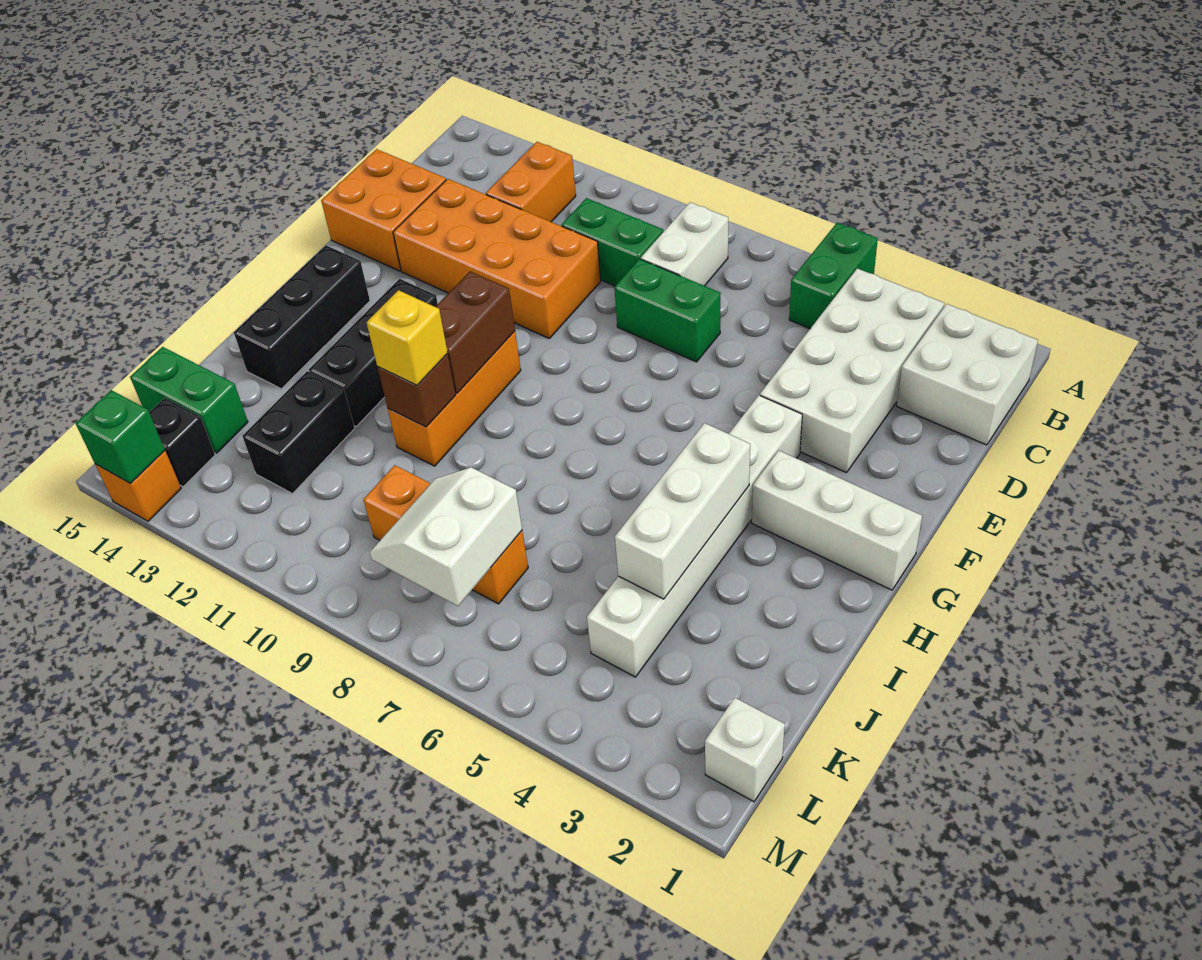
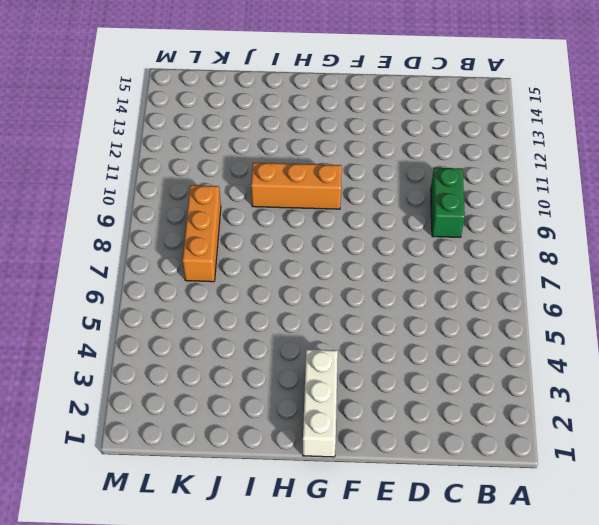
none -> green 1x2 brick [789,223,878,329]
none -> white 2x2 brick [897,304,1038,445]
none -> white 2x4 brick [760,268,944,473]

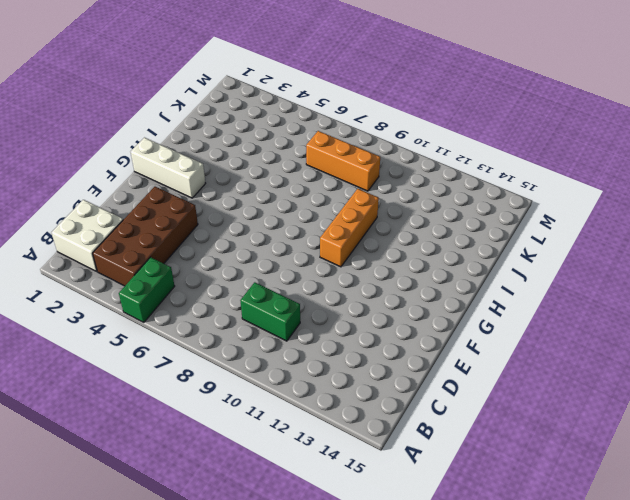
brown 2x4 brick [93,187,198,286] -> white 2x4 brick [760,268,944,473]
none -> white 1x2 brick [641,202,728,286]
none -> orange 1x2 brick [486,142,576,222]
none -> green 1x2 brick [615,259,721,362]

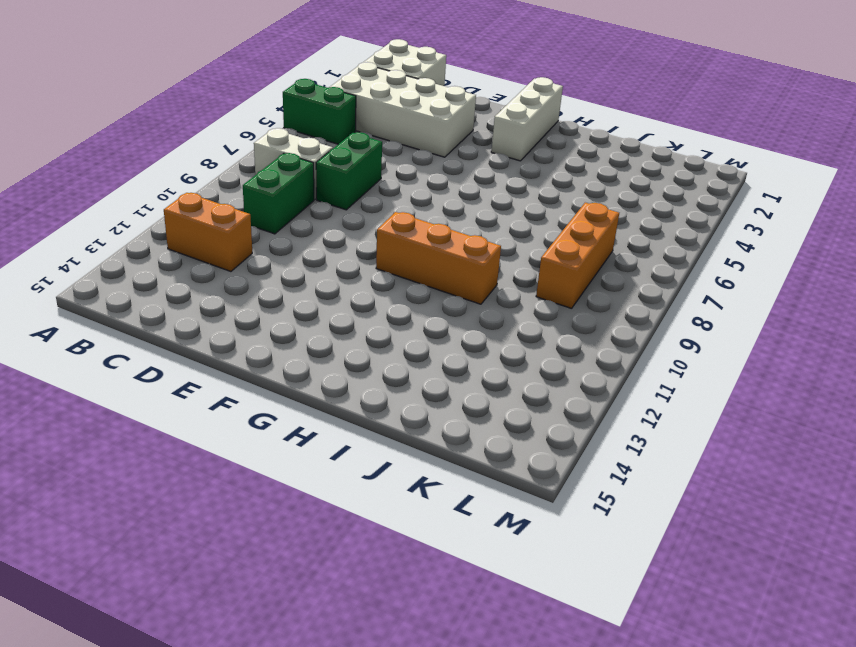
none -> orange 2x4 brick [393,179,601,338]
none -> orange 2x2 brick [321,149,446,271]
none -> white 1x6 brick [587,395,802,677]

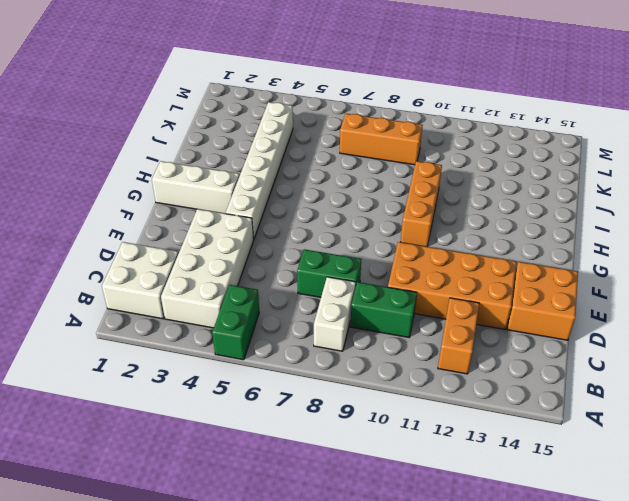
none -> black 1x3 brick [309,279,438,426]
none -> black 1x3 brick [234,245,370,389]
none -> black 1x2 brick [242,371,355,493]

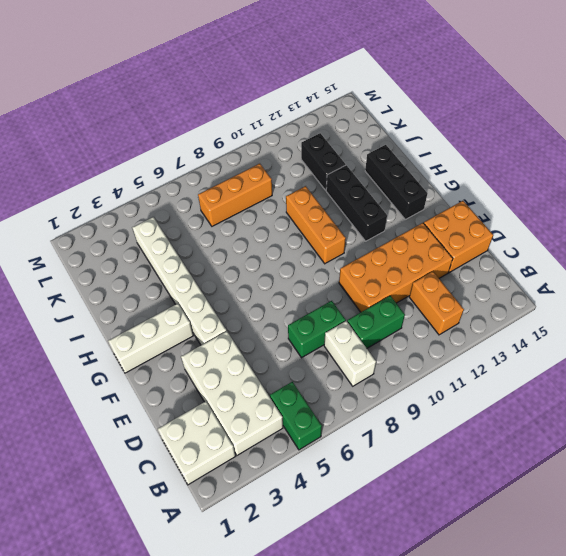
none -> green 1x2 brick [130,347,248,453]
none -> white 1x1 brick [705,698,785,802]
none -> black 1x1 brick [149,398,215,487]

